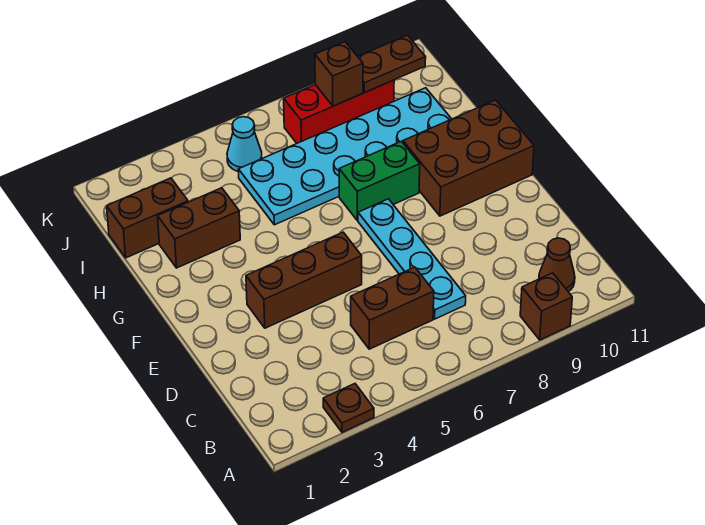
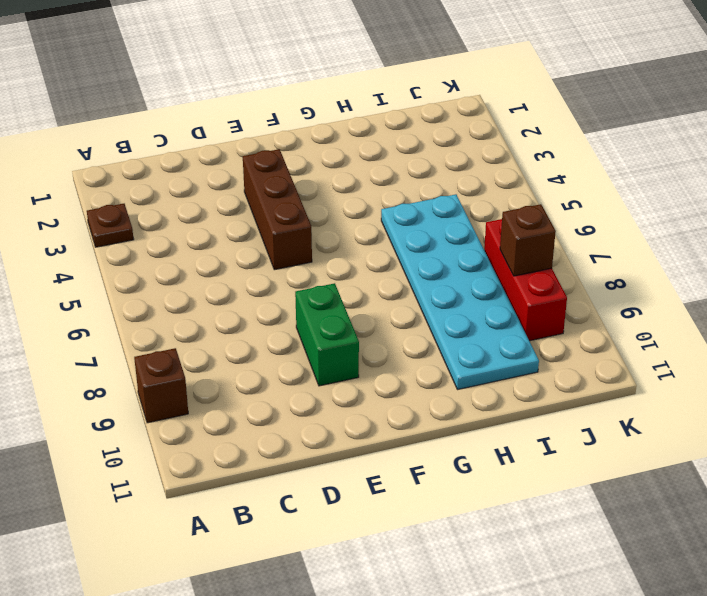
green 1x2 brick [295,283,359,386] -> green 1x2 brick moved to [339,141,420,220]
none -> brown 1x1 cone [539,238,575,292]
none -> brown 1x2 brick [351,267,434,349]
none -> cyan 1x4 plate [358,199,466,319]

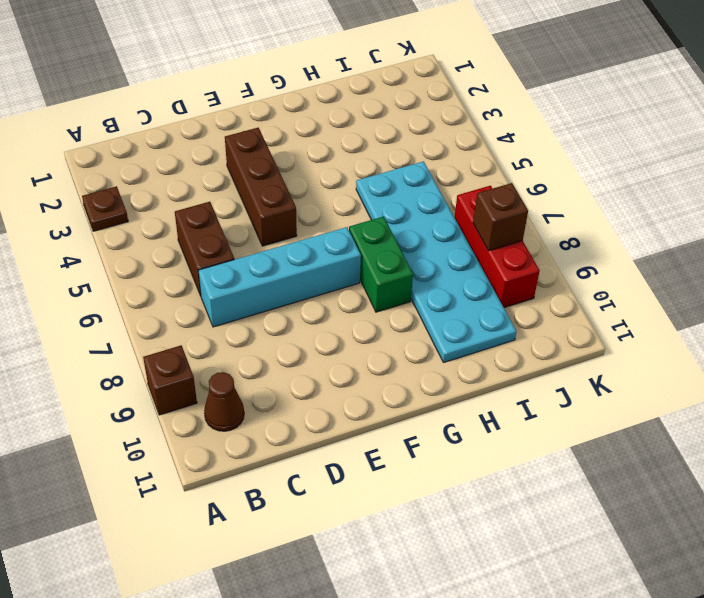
cyan 1x4 brick [198,227,361,327] -> cyan 1x4 plate [358,199,466,319]
none -> brown 2x3 brick [403,100,534,216]
none -> brown 1x2 brick [158,188,240,268]
none -> brown 1x2 brick [107,178,188,258]

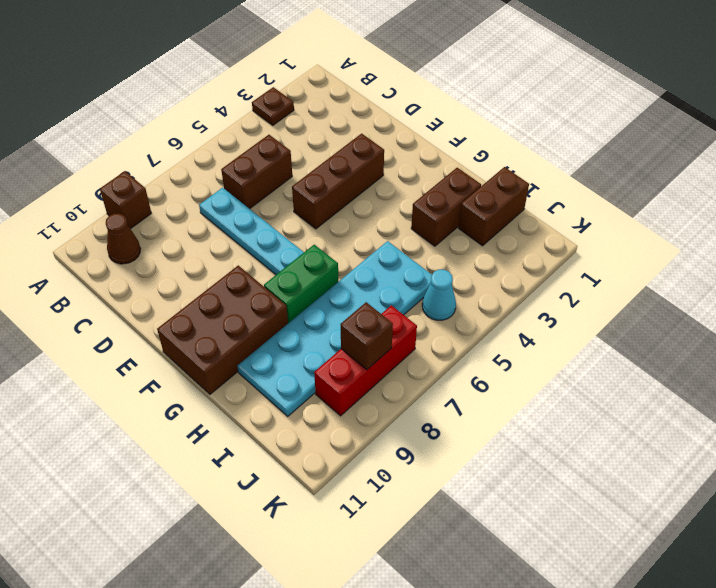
none -> brown 1x2 plate [358,35,426,92]

